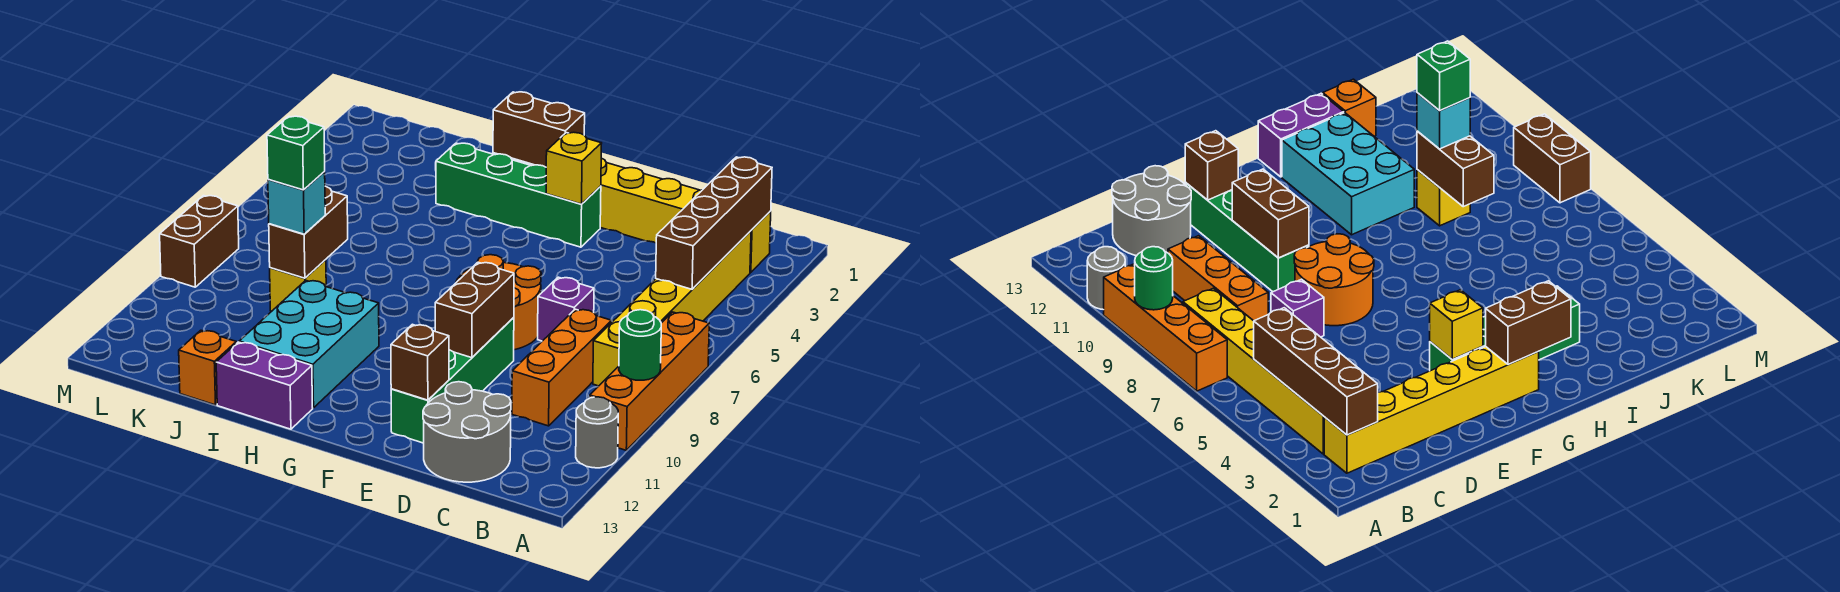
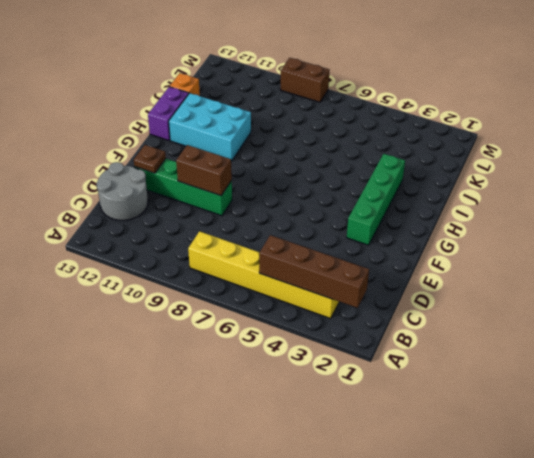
brown 1x1 plate [134,145,166,173] -> brown 1x1 brick [391,324,449,400]
none -> orange 1x4 brick [590,312,709,450]
none -> grey 1x1 round brick [576,397,618,468]
none -> yellow 1x6 brick [530,158,771,272]

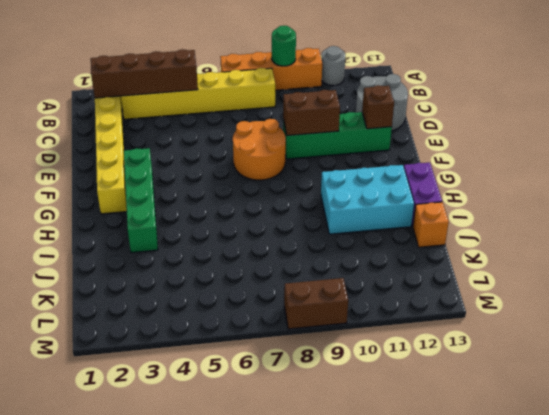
none -> orange 1x3 brick [512,309,612,426]
none -> purple 1x1 brick [538,277,594,341]
none -> yellow 1x1 brick [270,260,326,311]

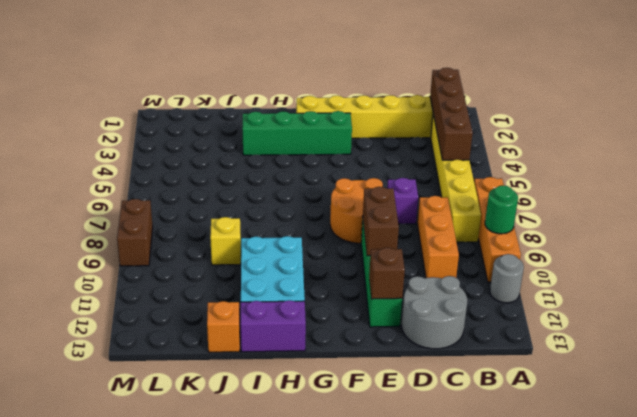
none -> yellow 1x1 brick [546,132,602,204]
none -> brown 1x2 brick [493,92,585,167]
none -> brown 1x2 brick [269,186,348,278]

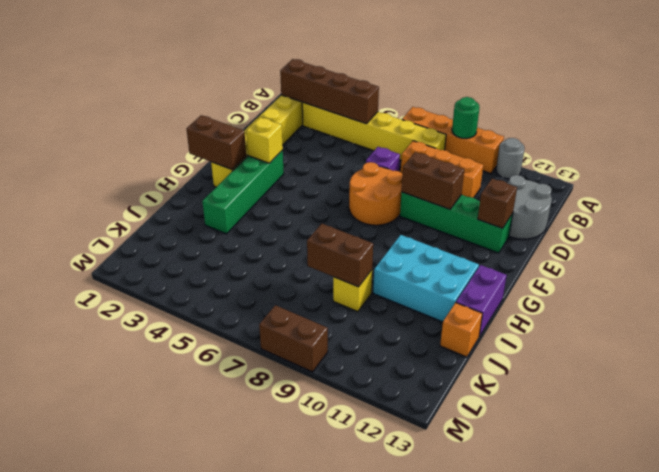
brown 1x2 brick [186,115,246,170] -> brown 1x2 brick turned to [493,92,585,167]
none -> cyan 1x1 brick [268,172,325,234]
none -> green 1x1 brick [267,116,325,190]

